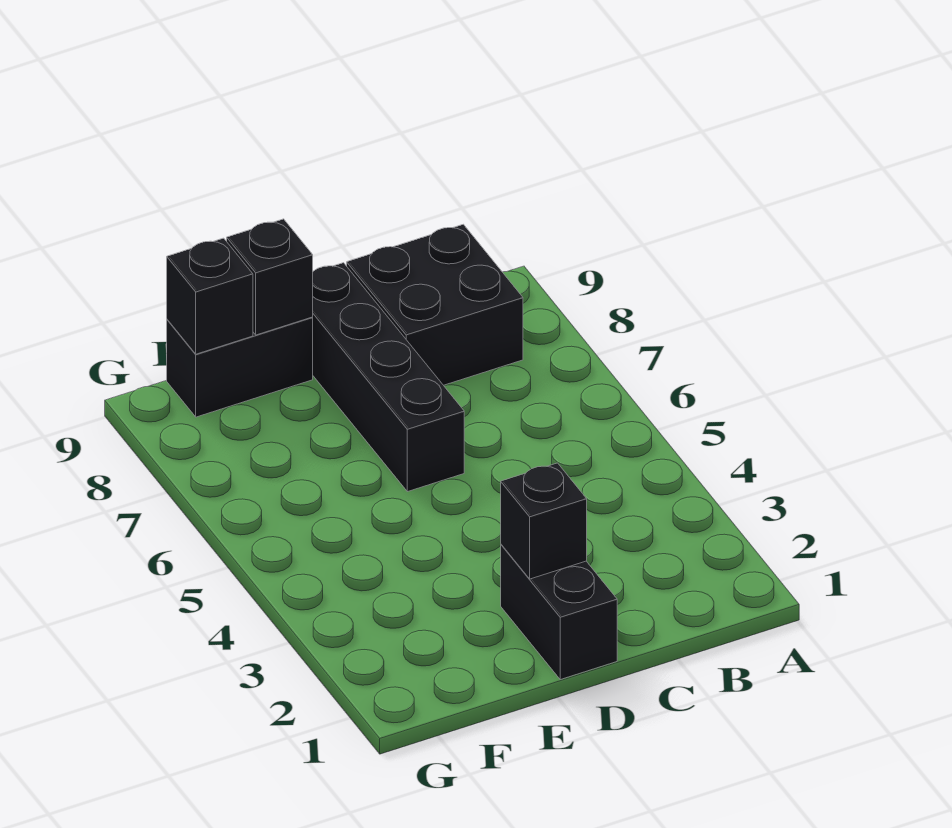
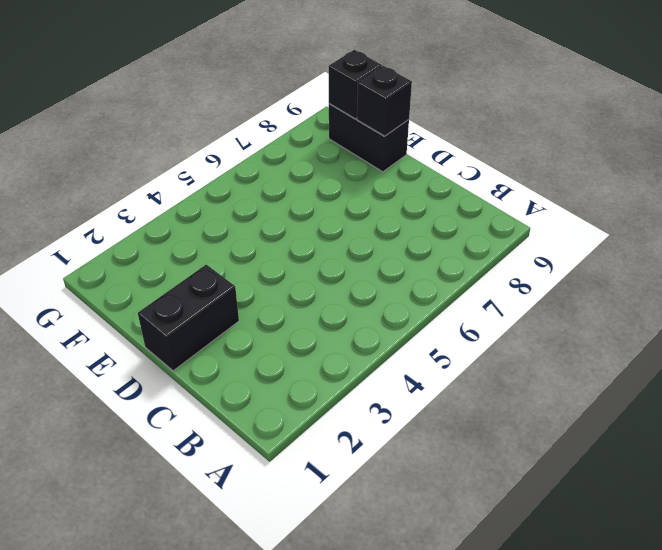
none -> black 2x2 brick [347,224,523,385]
none -> black 1x4 brick [312,263,464,492]

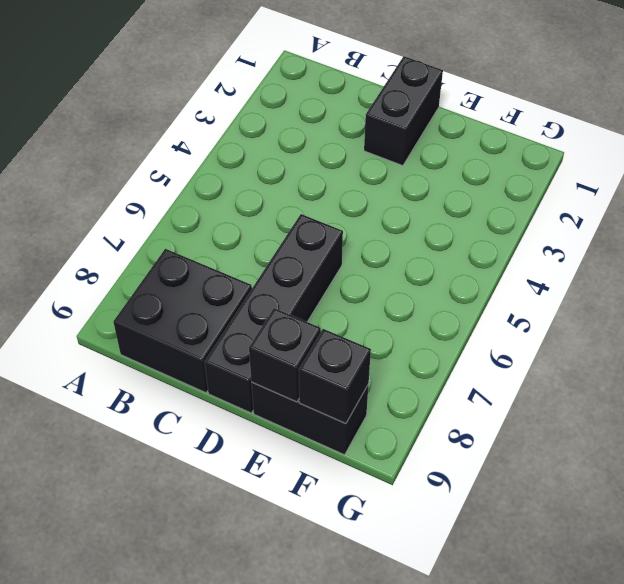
none -> black 1x1 brick [501,463,587,579]

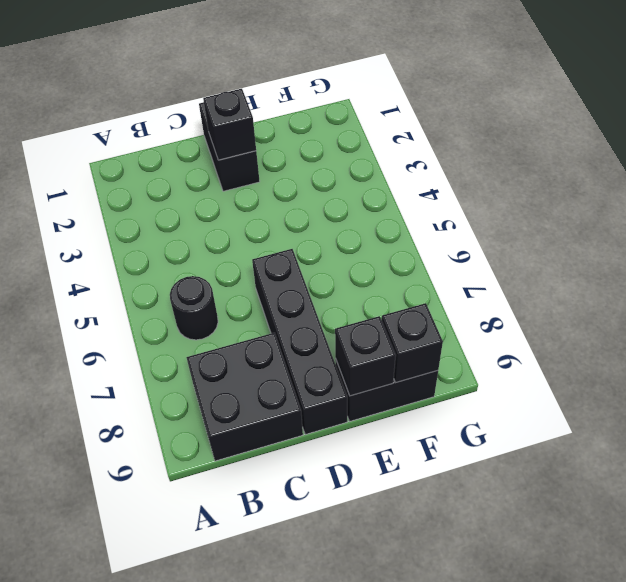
black 1x1 round brick [170,276,218,340] -> none

